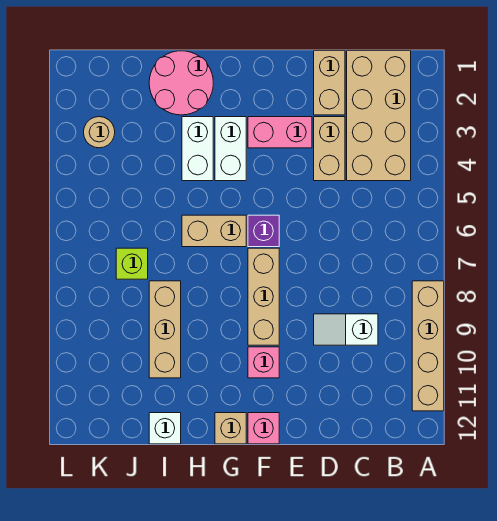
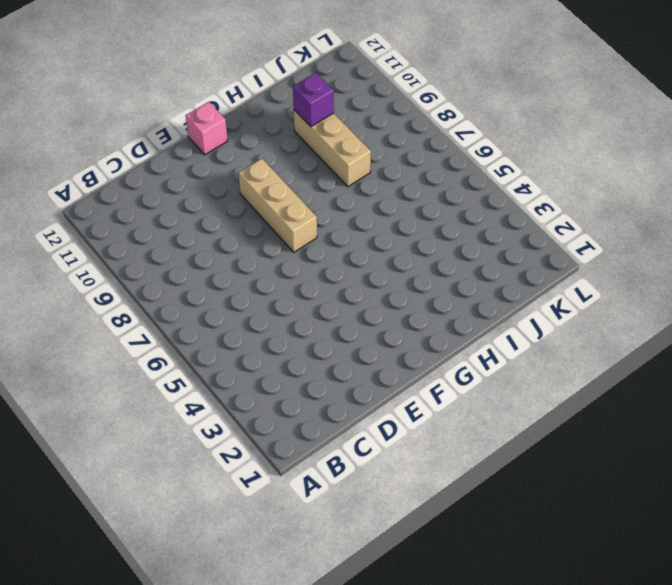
purple 1x1 brick [293,73,334,127] -> purple 1x1 brick moved to [248,215,279,247]
none -> tan 1x4 brick [412,281,444,411]
none -> tan 2x4 brick [347,51,411,181]
none -> white 1x2 slope [314,314,378,345]

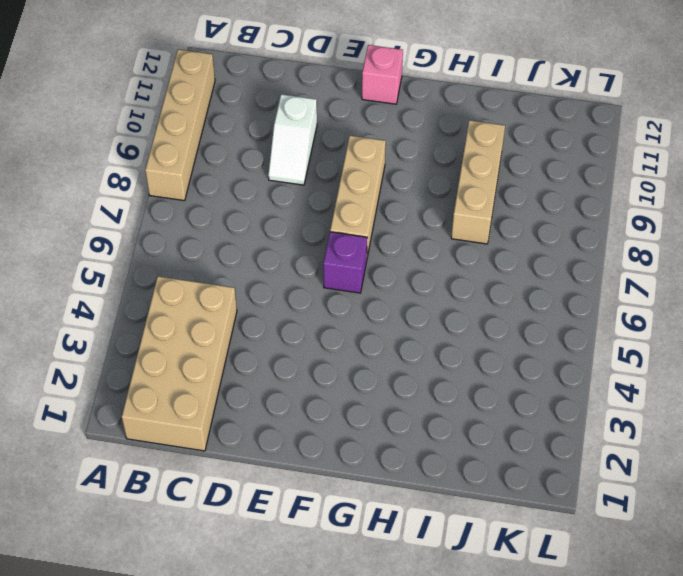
white 1x2 slope [268,94,317,185] -> white 1x2 slope turned to [314,314,378,345]
none -> tan 1x2 brick [314,51,345,115]
none -> tan 1x2 brick [314,117,345,181]
none -> pink 1x2 brick [248,117,312,148]

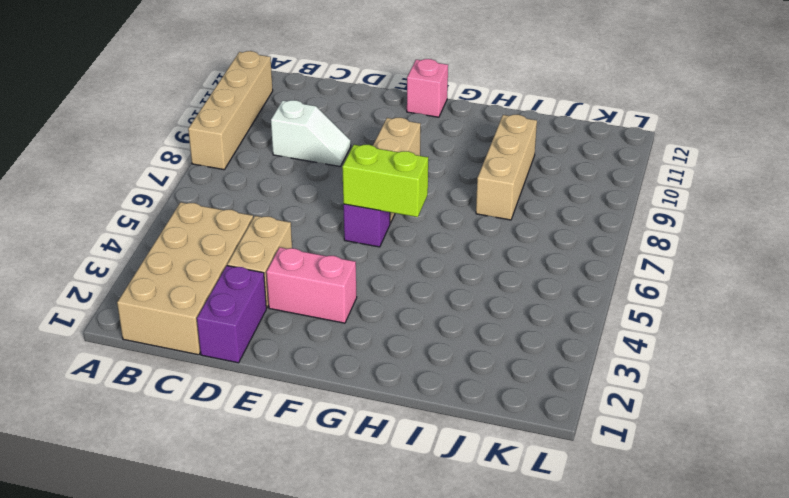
purple 1x2 brick [197,266,266,363] -> tan 1x2 brick [314,51,345,115]
lime 1x2 brick [342,145,428,217] -> none
none -> pink 1x1 brick [248,347,279,378]
none -> white 1x2 brick [215,117,246,181]
none -> tan 1x2 brick [182,215,246,247]

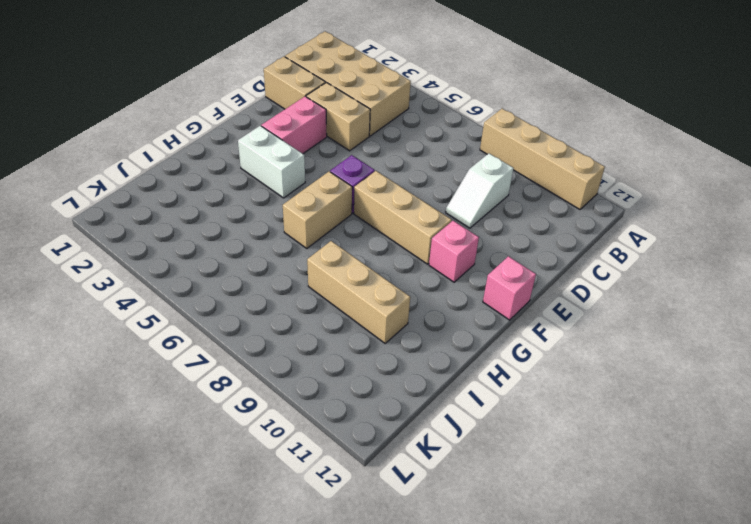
none -> tan 1x1 brick [215,413,246,444]
none -> pink 2x2 round brick [149,51,213,115]
none -> white 1x2 brick [182,117,213,181]

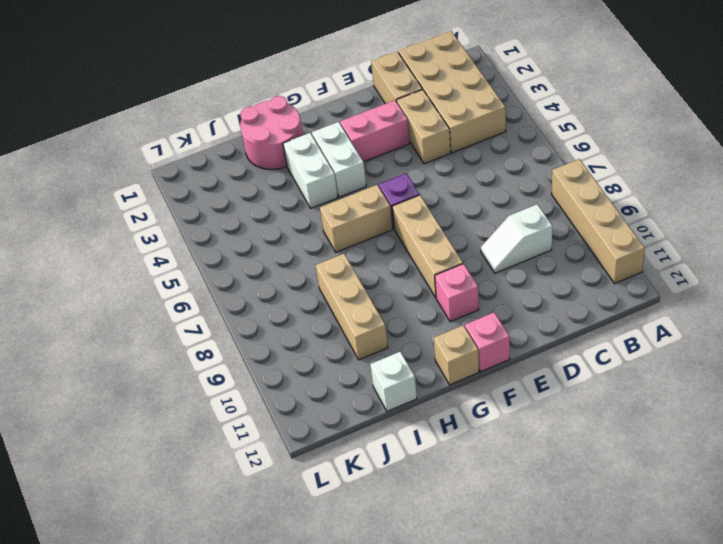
none -> lime 1x1 brick [116,248,148,279]
none -> tan 1x1 round brick [84,117,115,148]

